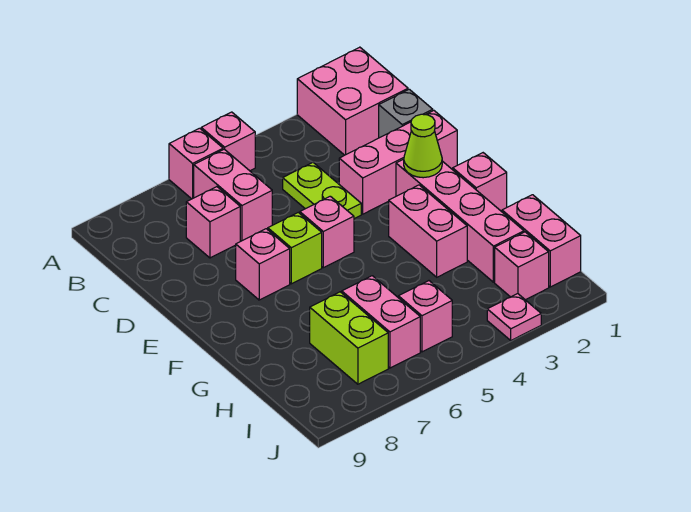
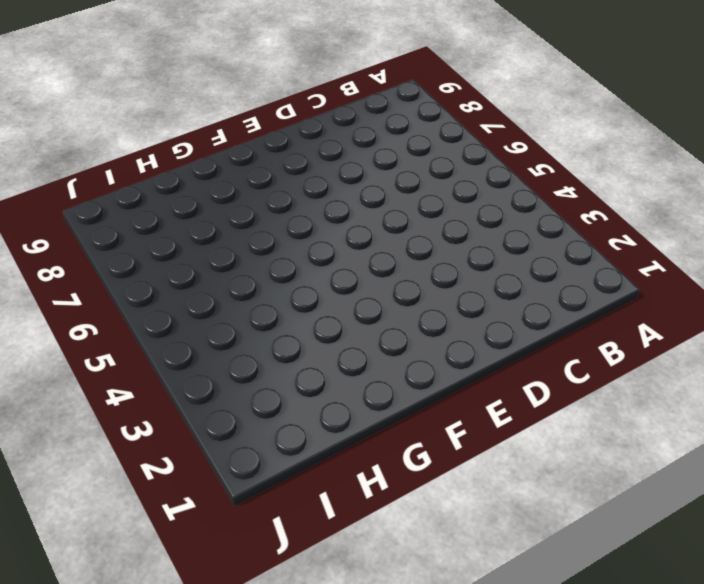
none -> pink 2x2 brick [297,47,408,155]
none -> pink 1x1 brick [201,112,255,171]
none -> pink 1x1 brick [169,128,223,199]

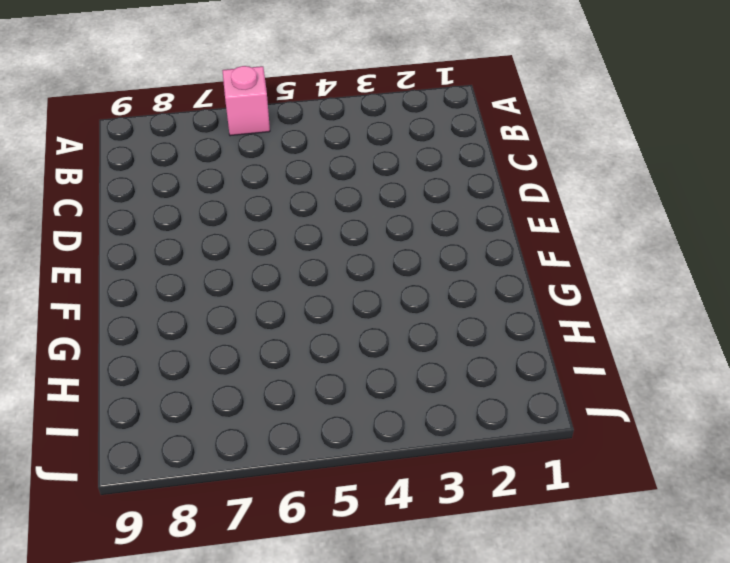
none -> pink 2x2 brick [297,47,408,155]
none -> pink 1x1 brick [201,112,255,171]
none -> pink 1x2 brick [194,149,272,241]

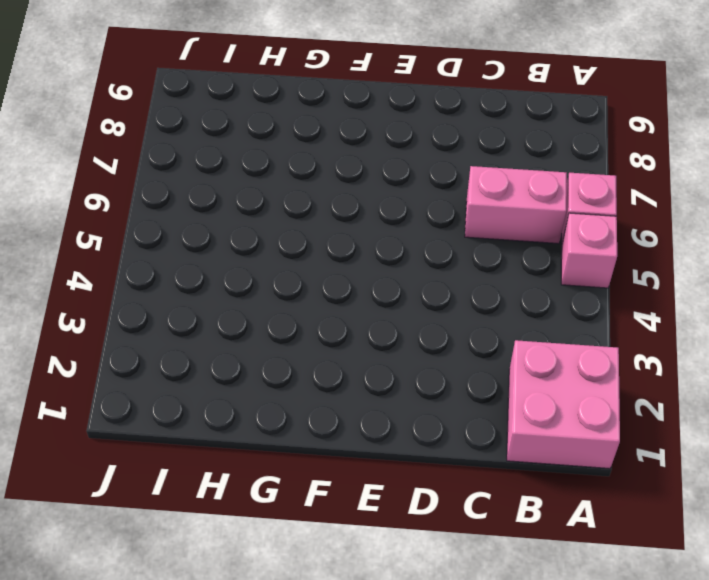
none -> grey 1x1 brick [379,89,433,138]
none -> lime 1x2 plate [283,163,361,219]
none -> pink 1x1 brick [186,187,240,258]

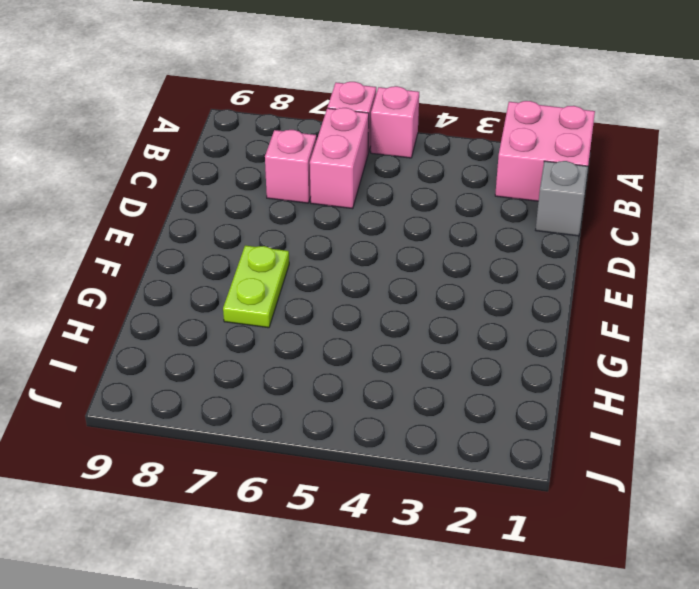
lime 1x2 plate [223,245,289,328] -> lime 1x2 plate moved to [283,163,361,219]
none -> pink 1x3 brick [339,111,457,214]
none -> pink 1x4 brick [396,159,524,282]
none -> pink 1x1 brick [300,196,354,268]

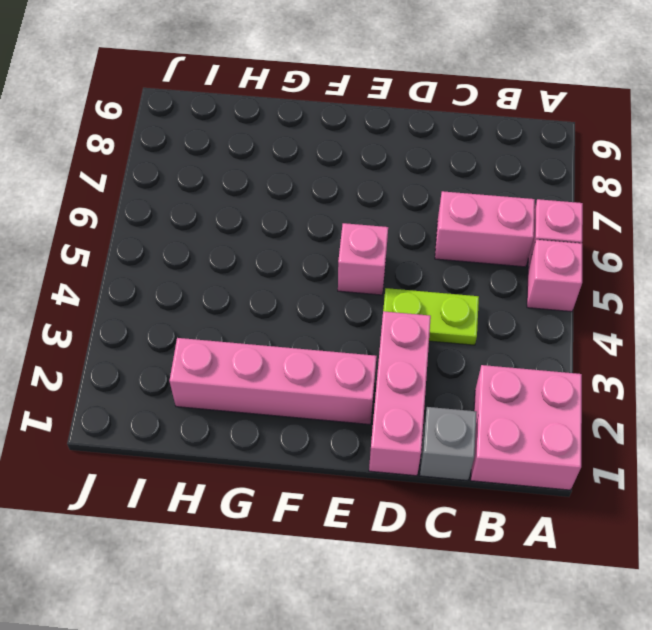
none -> pink 1x1 brick [186,187,240,258]
none -> lime 1x1 brick [267,213,322,284]
none -> pink 1x1 brick [236,229,290,300]

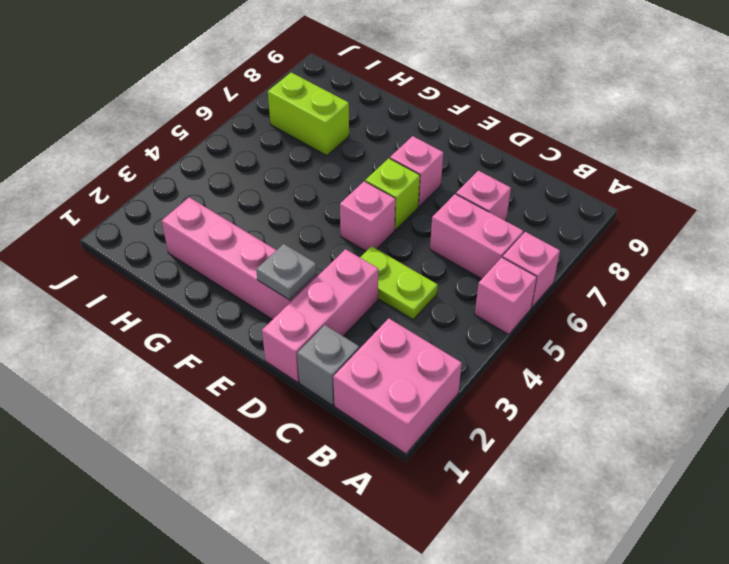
grey 1x1 plate [256,244,317,300] -> lime 1x1 cone [404,114,442,178]
none -> pink 1x1 brick [452,153,507,211]
none -> pink 1x2 brick [389,185,467,277]
none -> pink 1x2 brick [502,195,581,287]

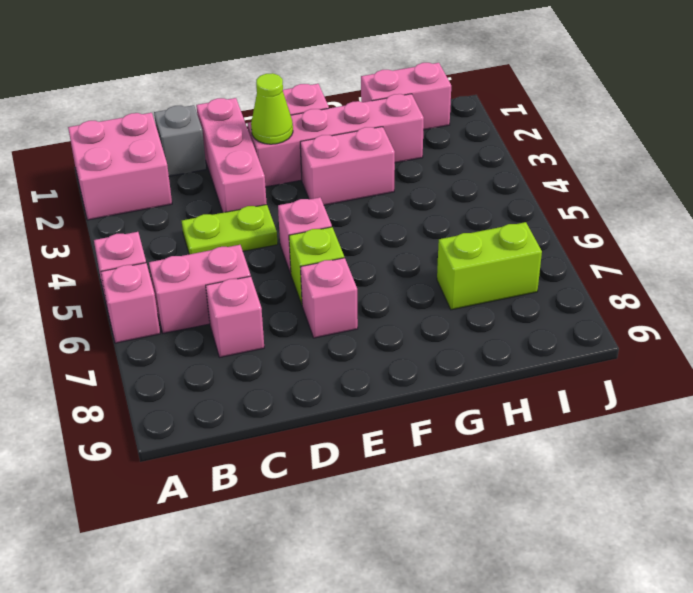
none -> pink 1x2 brick [342,276,420,368]
none -> pink 1x1 brick [495,232,549,300]
none -> pink 1x1 brick [398,281,452,352]

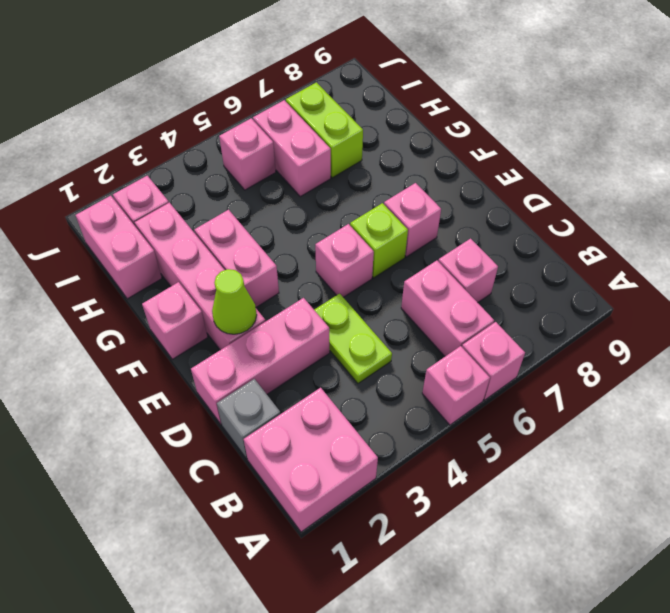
none -> pink 1x1 plate [487,294,541,340]

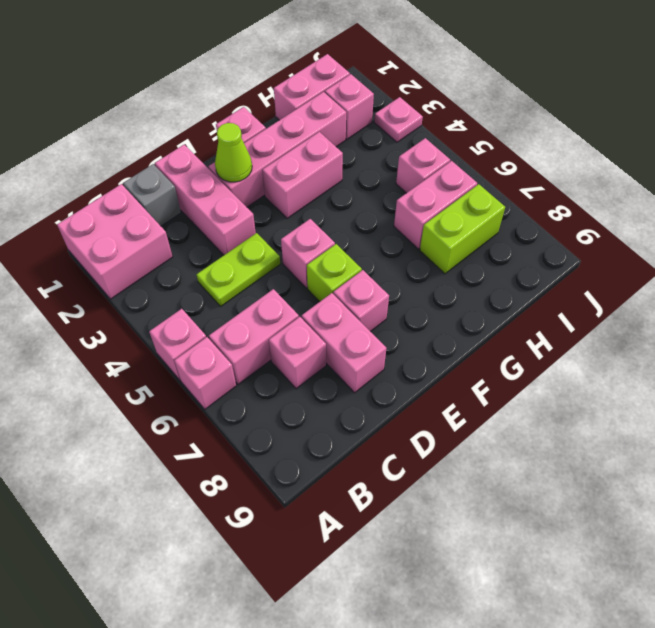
pink 1x2 brick [302,293,386,393] -> none

